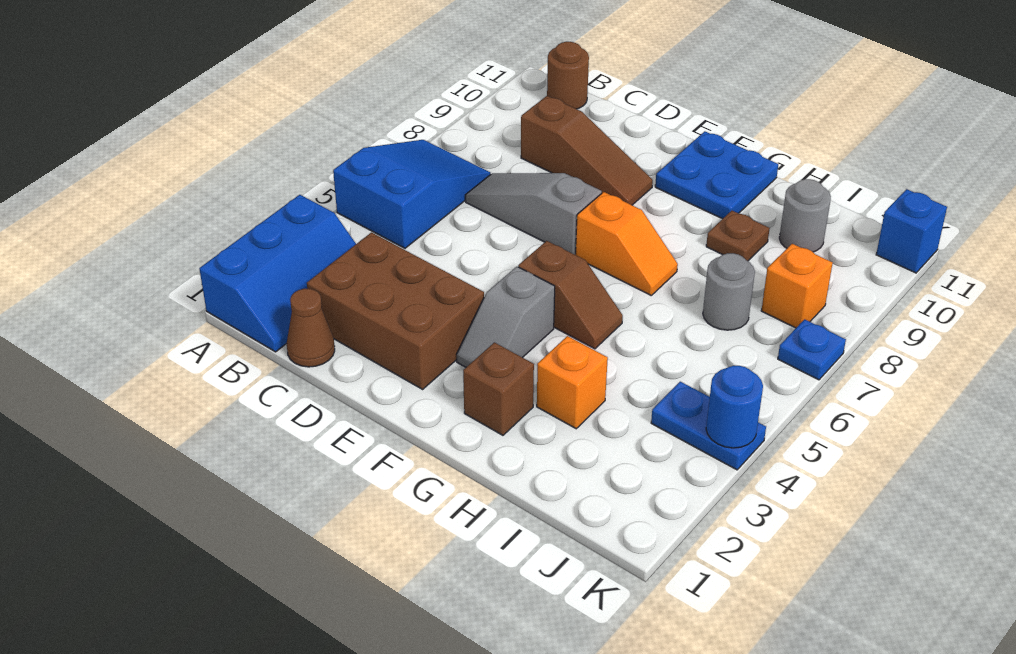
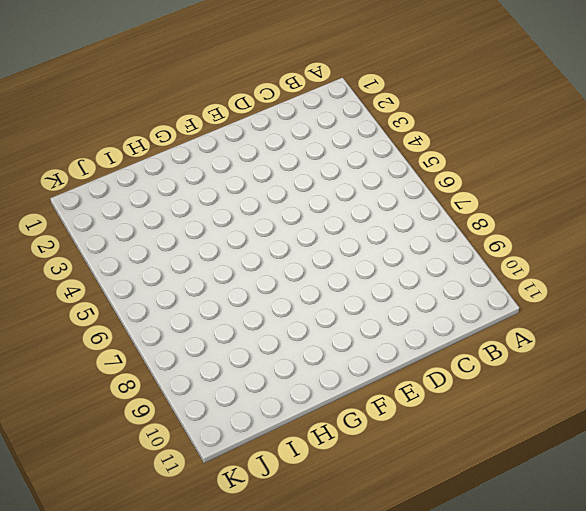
none -> blue 2x3 slope [199,195,356,352]
none -> blue 2x3 slope [333,140,491,248]
none -> brown 1x1 round brick [547,42,589,109]

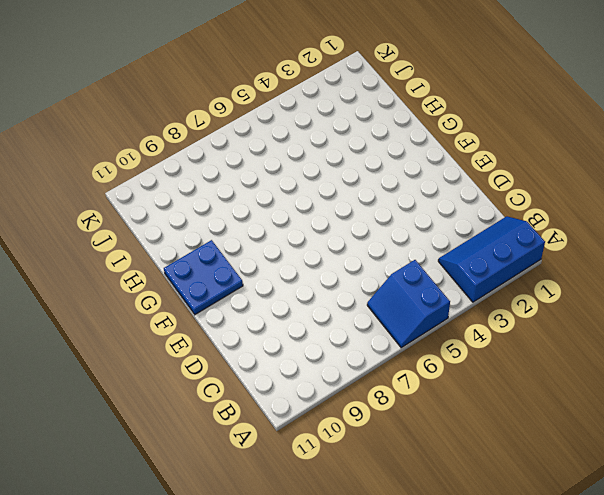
blue 2x2 slope [367,260,450,348] -> blue 2x3 slope [333,140,491,248]
none -> brown 1x1 round brick [547,42,589,109]
none -> brown 1x1 cone [287,289,335,367]
none -> brown 2x3 brick [307,233,484,389]

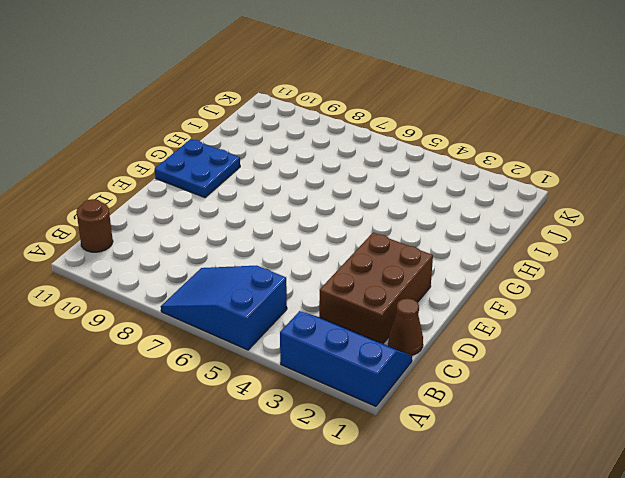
none -> grey 1x3 slope [465,173,602,255]
none -> brown 1x3 slope [521,96,653,205]
none -> grey 1x2 slope [457,267,555,367]

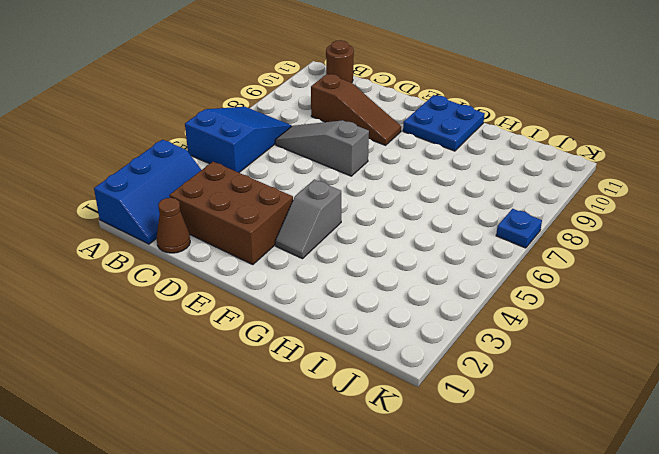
none -> brown 1x2 slope [518,241,623,349]
none -> orange 1x2 slope [576,192,678,295]
none -> brown 1x1 brick [463,342,534,435]

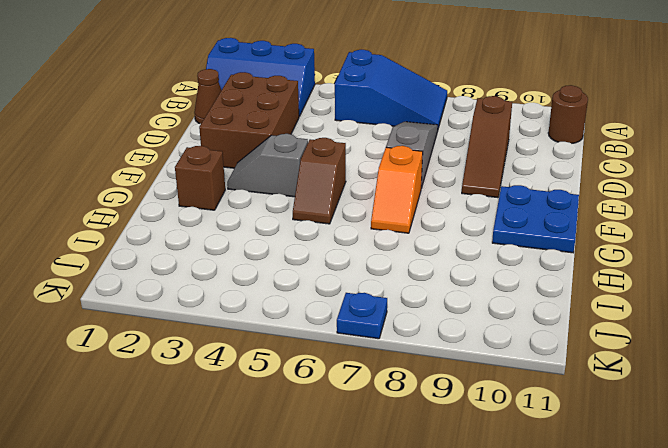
none -> orange 1x1 brick [537,336,608,429]
none -> brown 1x1 plate [706,211,770,261]
none -> grey 1x1 round brick [703,253,755,330]

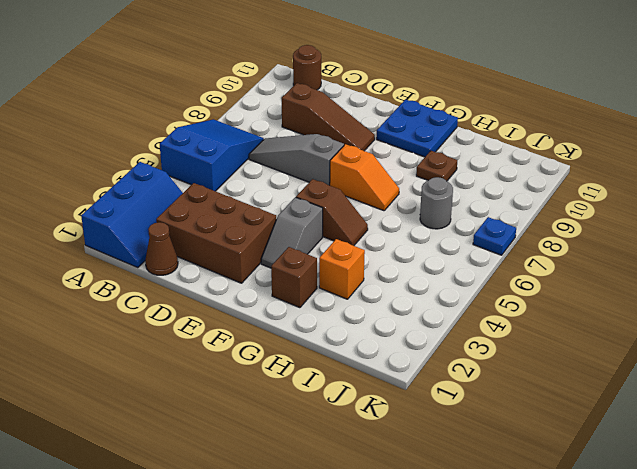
none -> grey 1x1 round brick [779,179,831,252]
none -> blue 1x2 plate [651,382,766,470]
none -> orange 1x1 brick [761,244,833,328]

